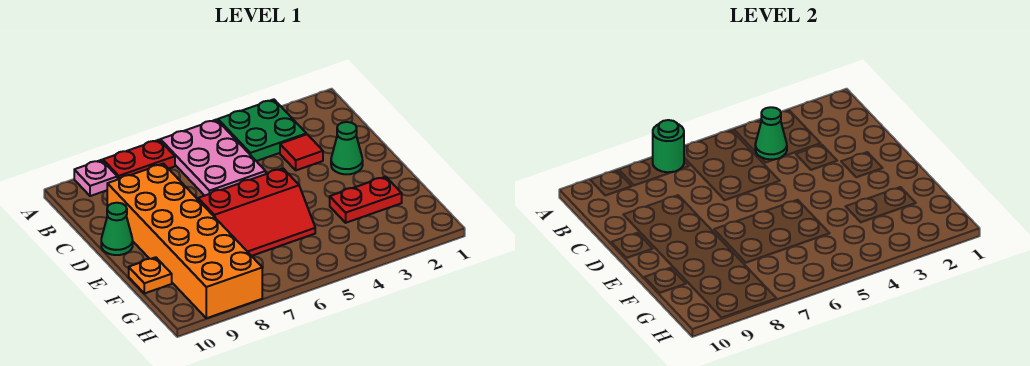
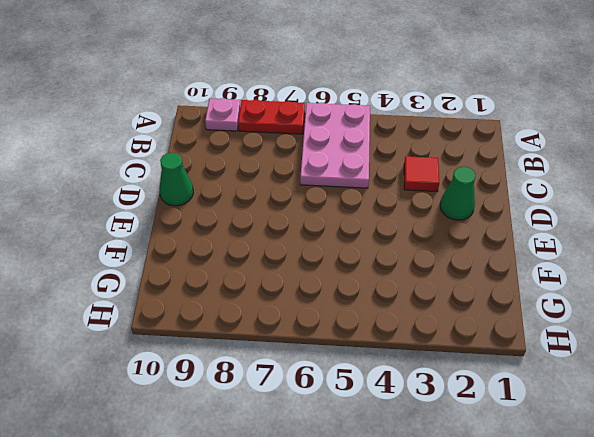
none -> green 2x2 plate [218,99,306,161]
none -> orange 2x6 brick [107,164,262,318]
none -> red 2x3 slope [198,168,315,256]

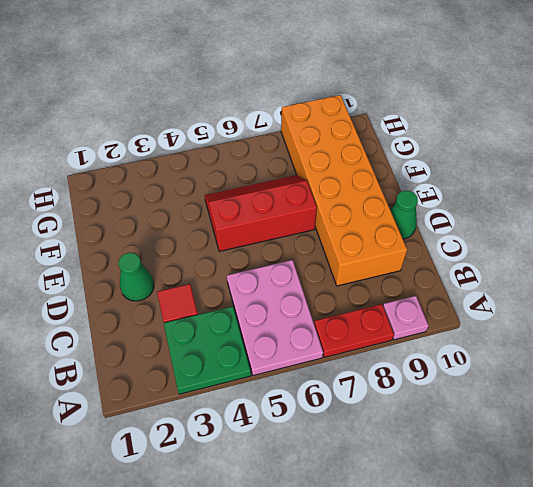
none -> red 1x2 plate [330,177,402,223]
none -> orange 1x1 plate [129,257,172,293]
none -> green 1x1 round brick [653,120,684,172]

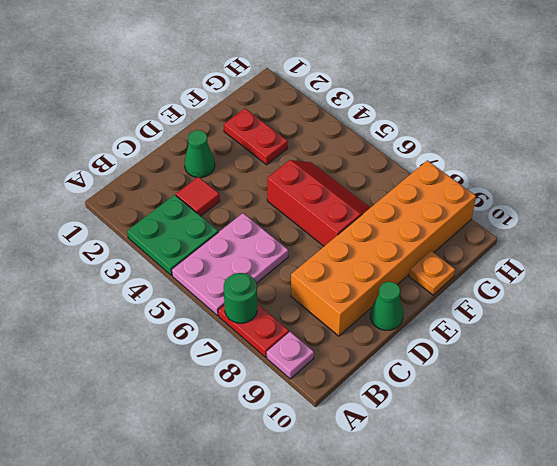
none -> green 1x1 cone [755,107,787,159]

